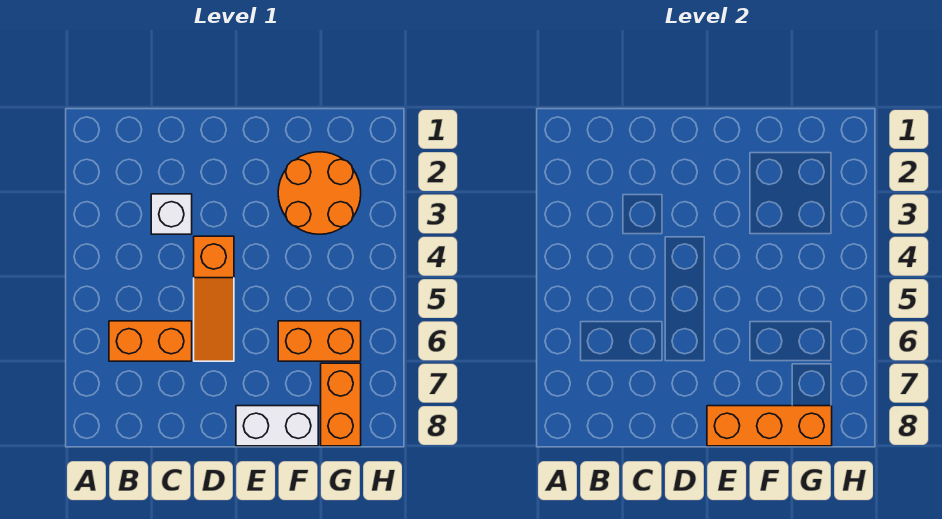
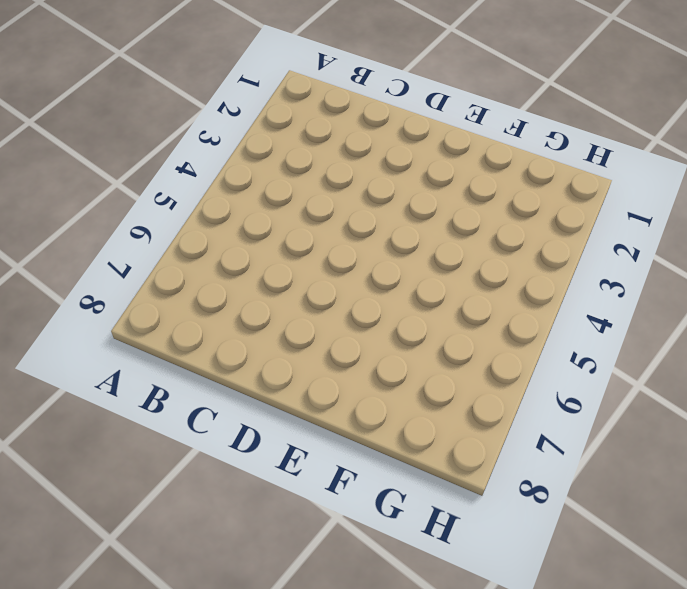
none -> orange 1x2 brick [109,321,192,361]
none -> white 1x1 brick [151,194,192,234]

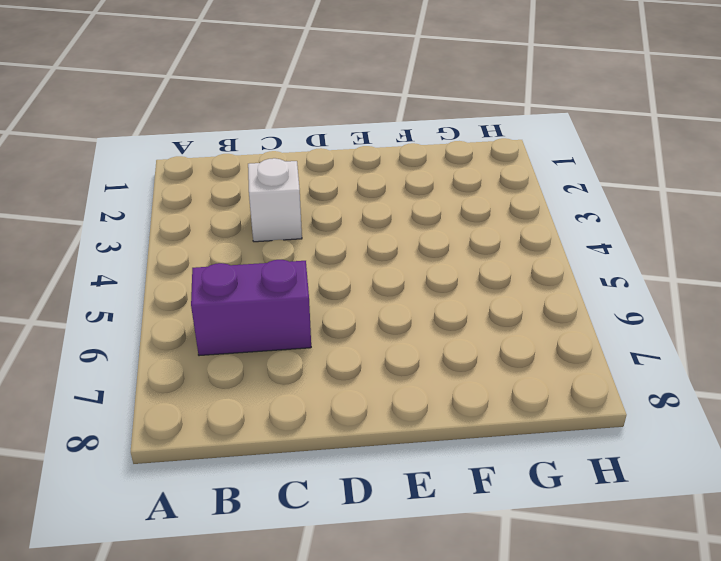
purple 1x2 brick [191,260,311,356] -> orange 1x2 brick [109,321,192,361]
none -> orange 1x3 slope [194,236,234,361]
none -> white 1x2 brick [236,406,318,446]

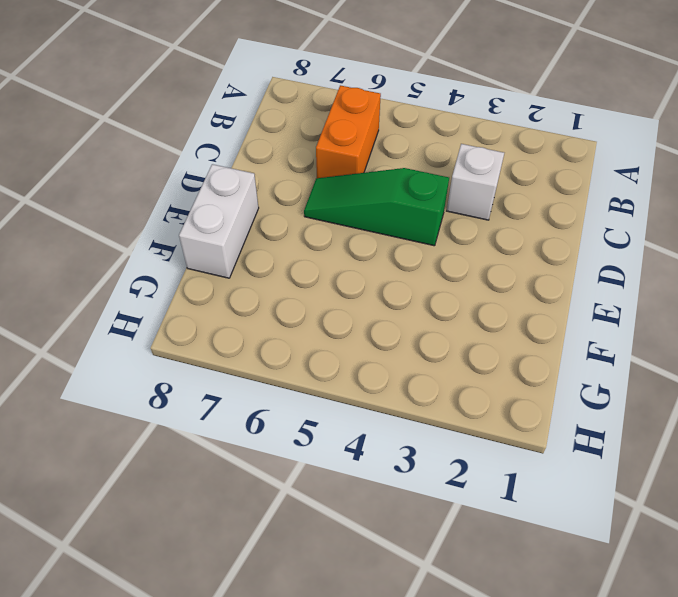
green 1x3 slope [304,168,449,246] -> orange 1x3 slope [194,236,234,361]
none -> orange 2x2 round brick [278,152,361,234]
none -> orange 1x2 brick [278,321,361,361]

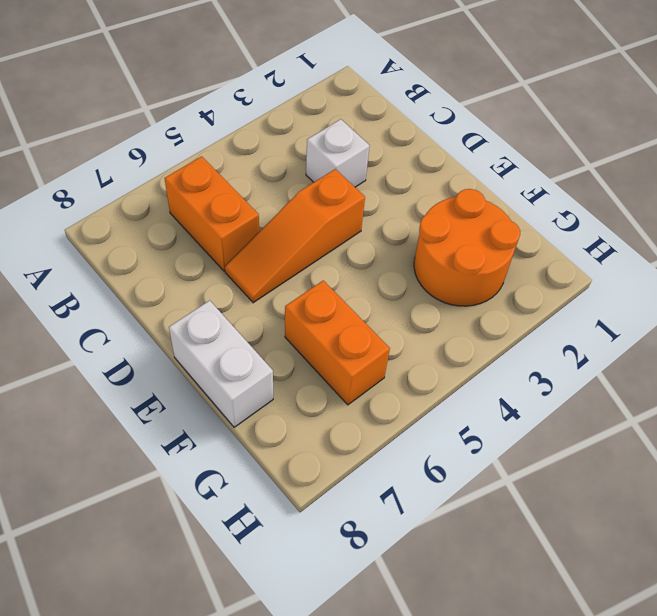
none -> orange 1x2 brick [321,363,361,446]
none -> orange 1x3 brick [707,406,832,446]

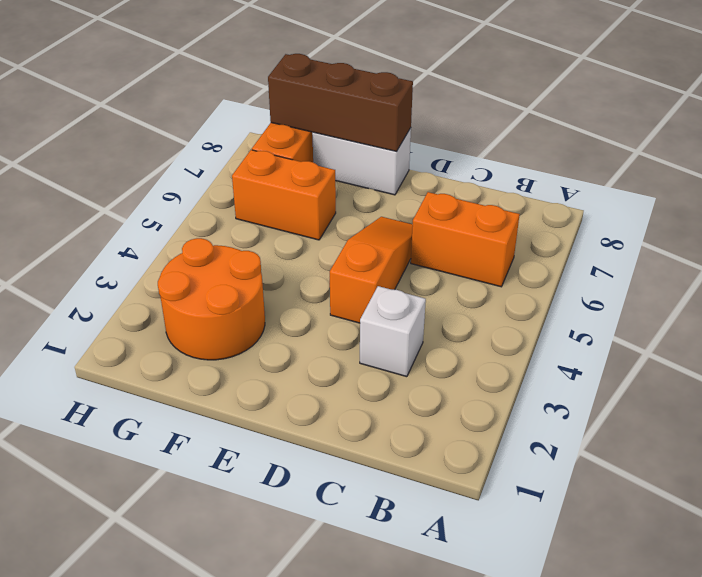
brown 1x3 brick [268,54,413,151] -> orange 1x3 brick [707,406,832,446]

